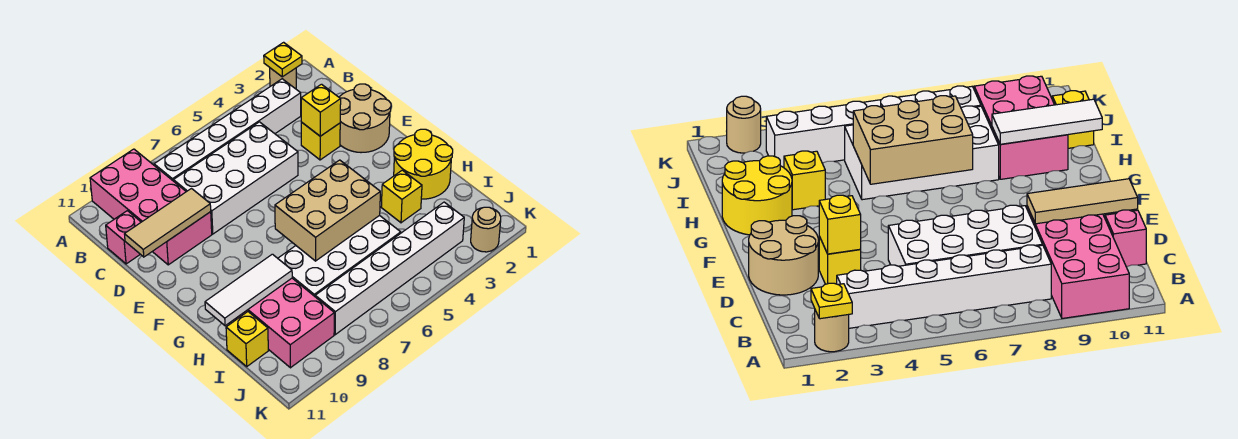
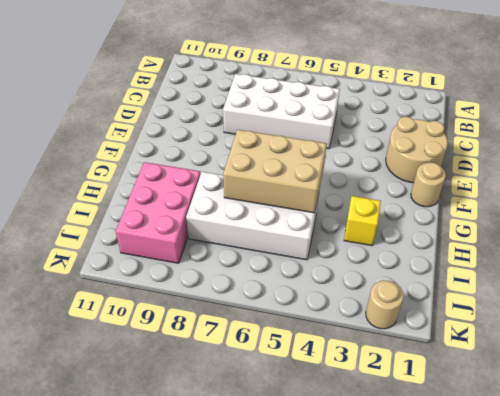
tan 1x1 round brick [411,163,446,207] -> tan 1x1 round brick moved to [270,68,296,89]
none -> pink 2x4 brick [90,149,212,265]
none -> white 1x6 brick [154,79,301,180]
none -> pink 1x1 brick [106,211,141,264]

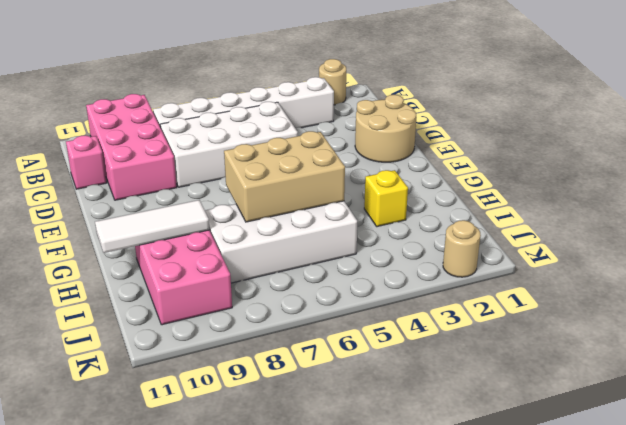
none -> yellow 1x1 brick [301,122,340,160]
none -> yellow 2x2 round brick [394,129,453,199]
none -> yellow 1x1 brick [226,312,268,366]

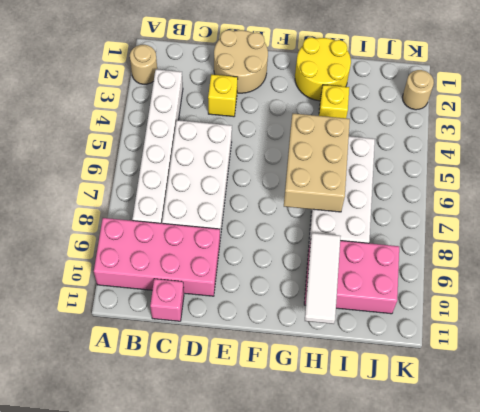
none -> yellow 1x1 brick [226,312,268,366]
none -> white 1x6 brick [315,202,464,335]
none -> yellow 1x1 plate [264,42,302,77]

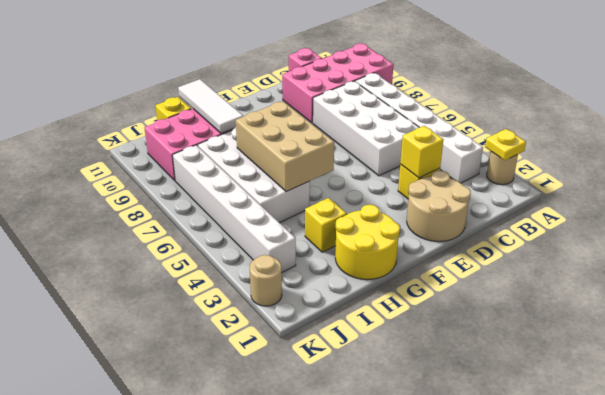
none -> tan 1x3 tile [125,189,211,257]

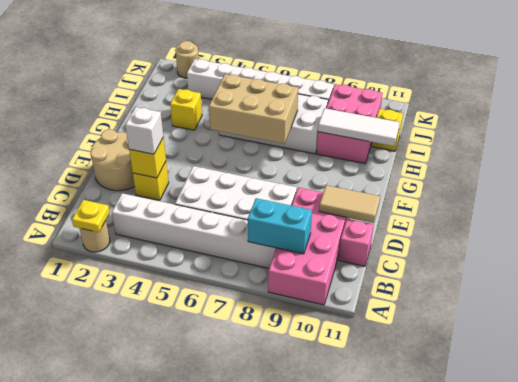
cyan 1x2 brick [248,198,312,254] -> none
white 1x1 brick [125,107,163,154] -> none
tan 1x2 tile [319,185,380,223] -> tan 1x3 tile [125,189,211,257]
none -> yellow 2x2 round brick [394,129,453,199]

